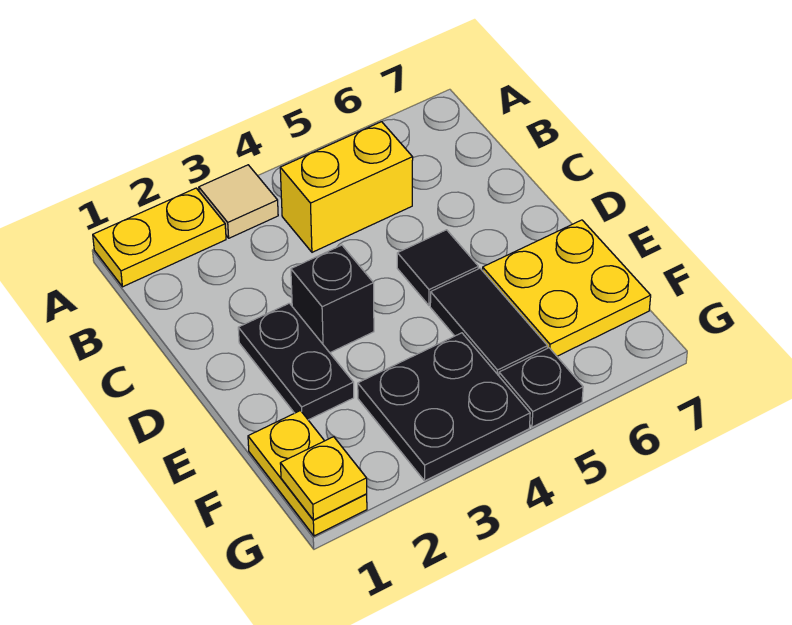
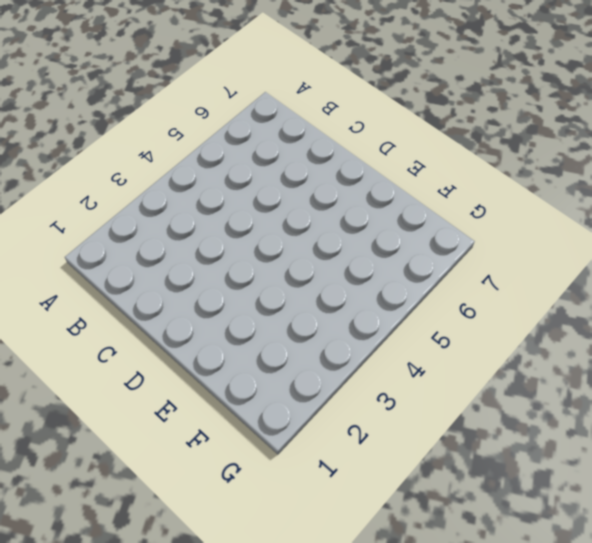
none -> yellow 1x2 plate [93,188,226,287]
none -> tan 1x1 tile [199,165,278,238]
none -> yellow 1x2 brick [280,122,413,252]

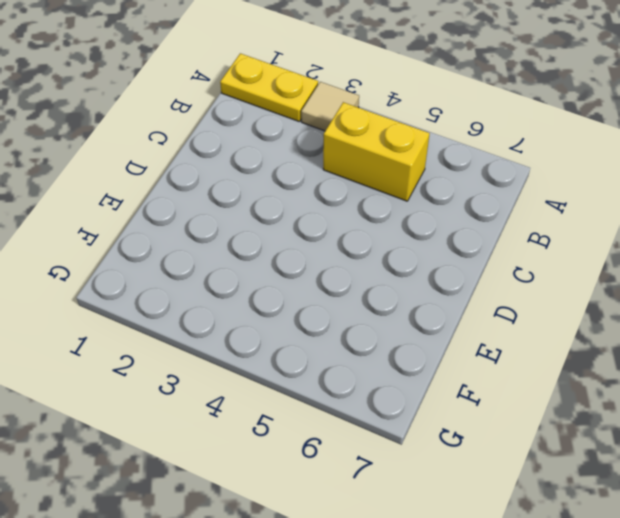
none -> black 1x2 plate [238,303,354,420]
none -> black 1x1 brick [291,245,374,353]
none -> black 1x1 tile [397,230,478,305]

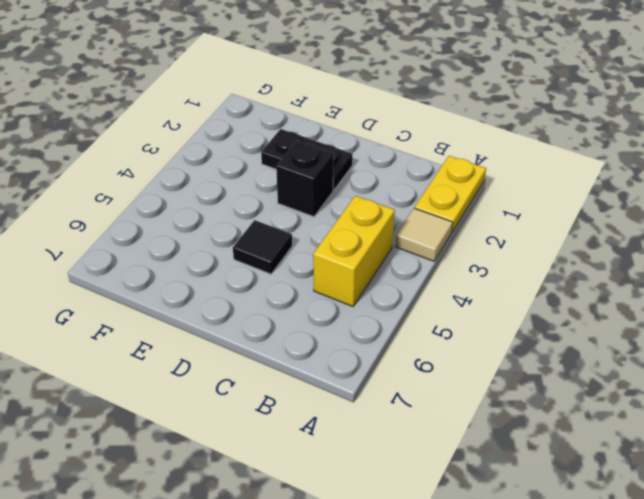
none -> black 1x2 tile [430,268,548,376]
none -> yellow 2x2 plate [482,220,651,356]
none -> yellow 1x2 plate [248,411,367,536]

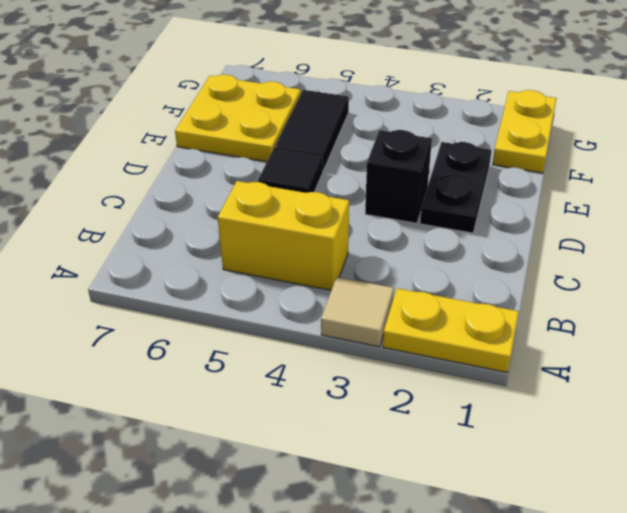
none -> black 2x2 plate [358,333,530,481]
none -> black 1x1 plate [499,348,583,427]
none -> yellow 1x1 plate [280,437,367,520]

